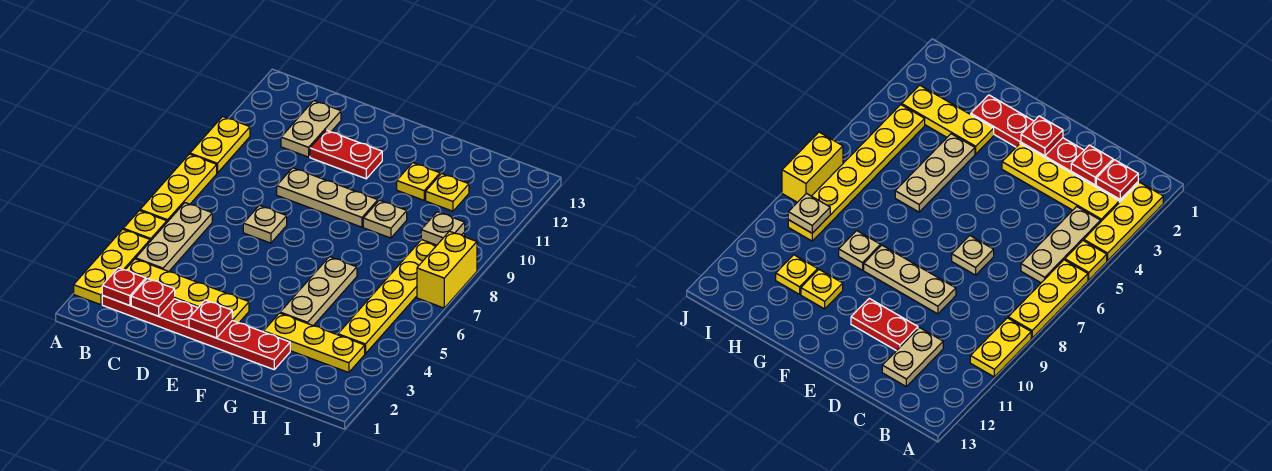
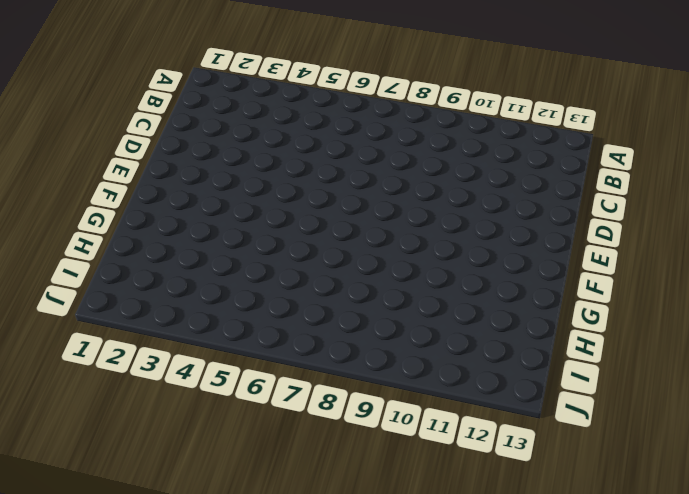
none -> yellow 1x3 plate [74,229,150,305]
none -> yellow 1x1 plate [123,211,167,241]
none -> yellow 1x3 plate [140,154,217,222]

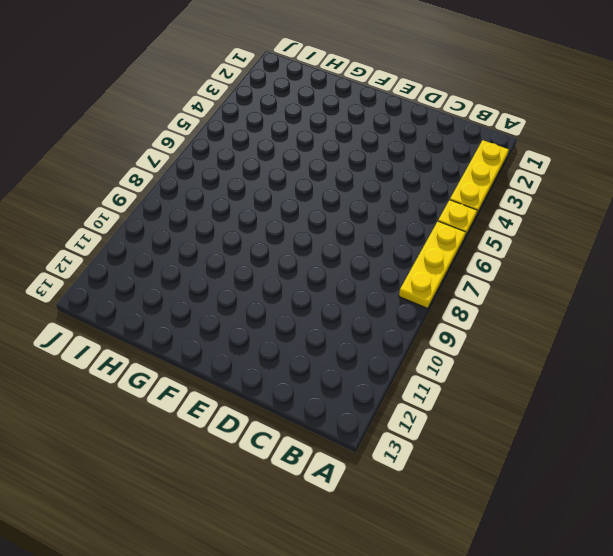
none -> yellow 1x2 plate [190,117,250,173]
none -> red 1x6 plate [102,296,290,369]
none -> yellow 1x4 plate [125,259,249,323]

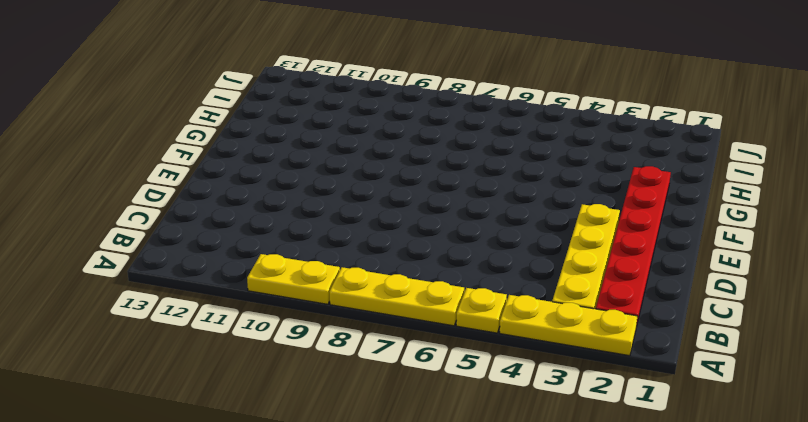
none -> tan 1x3 plate [136,203,212,271]
none -> tan 1x2 plate [281,101,341,157]
none -> tan 1x1 plate [243,205,287,243]

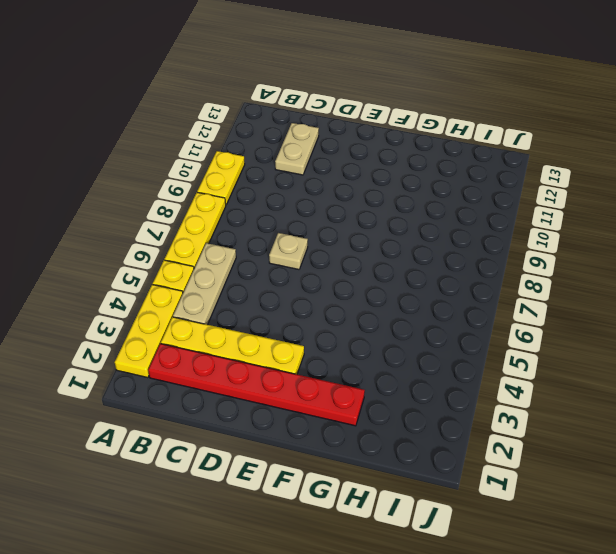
none -> tan 1x3 plate [277,168,378,227]
none -> red 1x2 plate [310,130,382,179]
none -> yellow 1x3 plate [264,313,365,373]

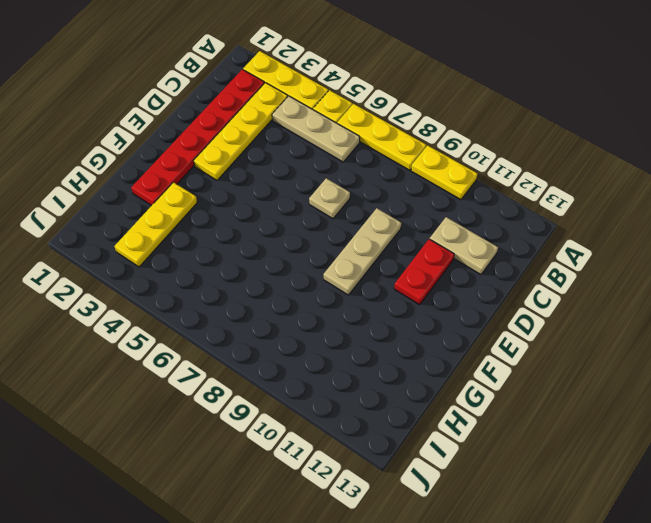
none -> tan 1x3 plate [280,257,357,326]
none -> tan 1x1 plate [363,200,407,238]
none -> yellow 1x1 plate [397,163,440,200]

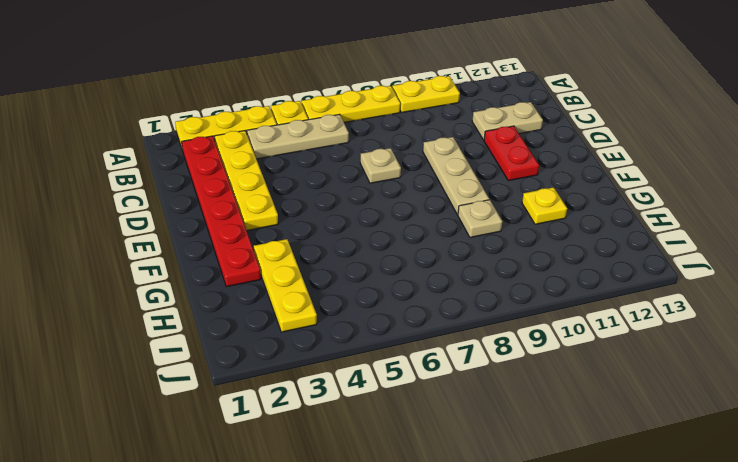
none -> tan 1x3 plate [280,257,357,326]
none -> yellow 1x1 plate [426,174,469,211]
none -> yellow 1x6 plate [338,232,465,354]

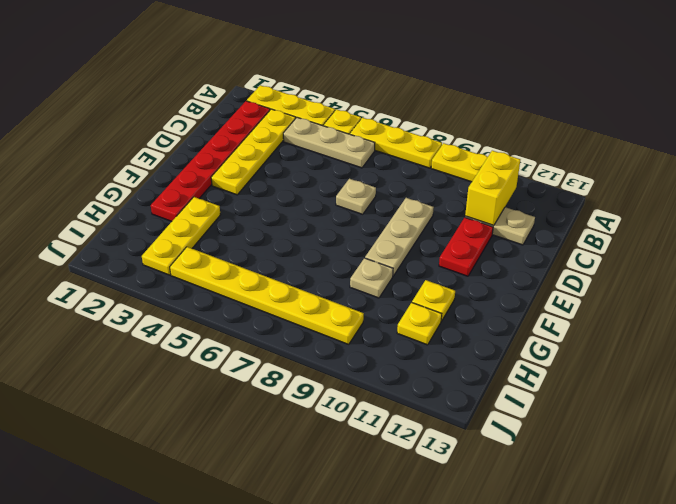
yellow 1x2 brick [465,151,520,226] -> yellow 1x2 brick turned to [417,231,477,308]
none -> tan 1x3 plate [280,257,357,326]
none -> red 1x1 plate [102,268,146,306]
none -> red 1x1 plate [131,278,175,316]

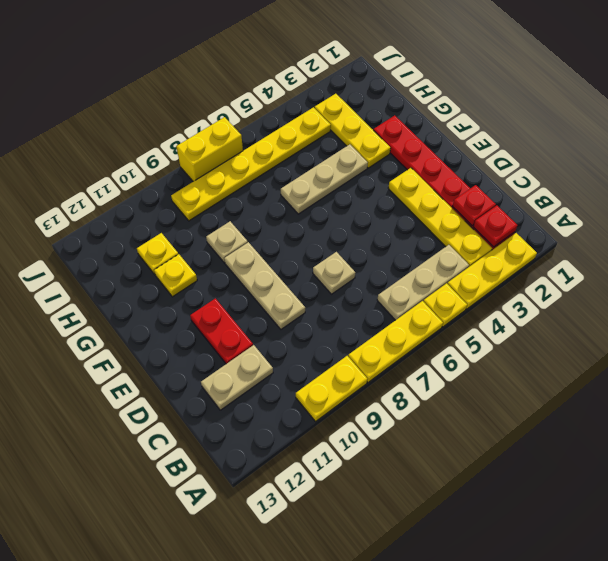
none -> red 1x1 plate [189,300,232,338]
none -> tan 1x1 plate [421,212,465,245]

